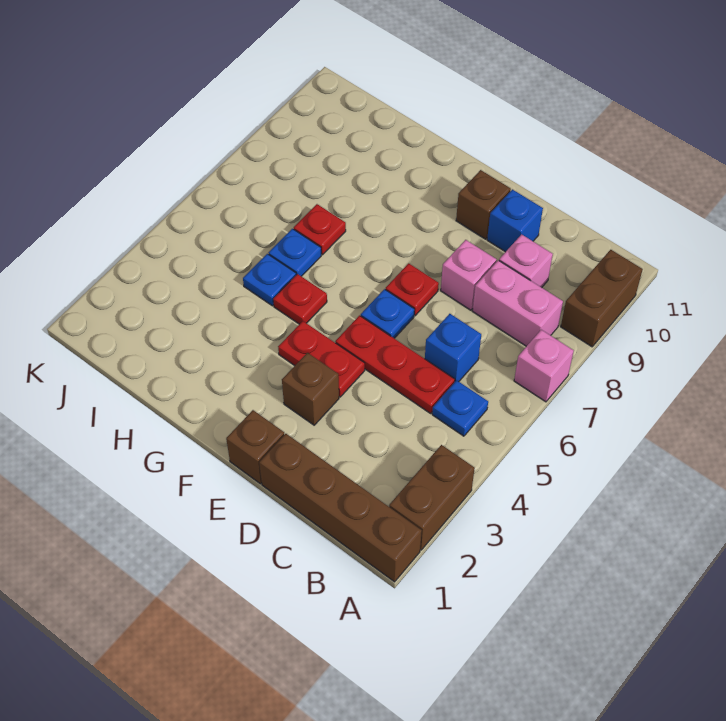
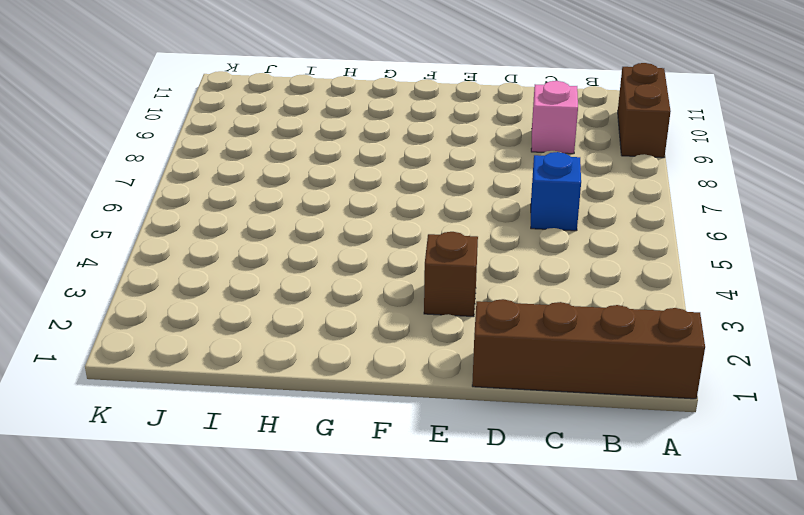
none -> brown 1x2 brick [389,445,475,550]
none -> pink 1x1 brick [514,330,574,402]
none -> blue 1x1 plate [432,380,488,436]

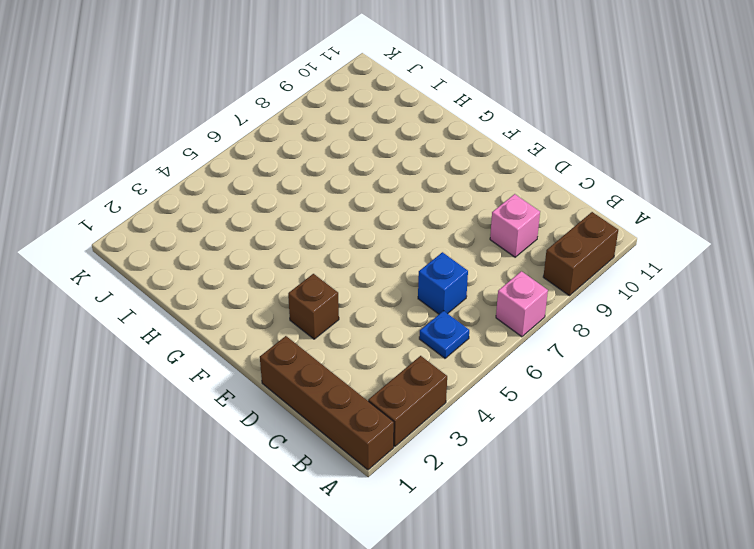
none -> pink 1x2 brick [473,260,563,346]
none -> red 1x3 plate [335,315,455,413]
none -> pink 1x1 brick [441,240,496,310]

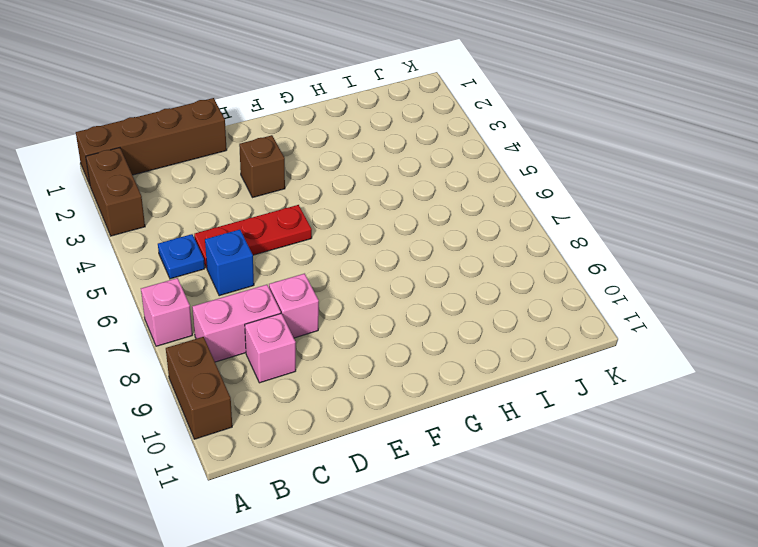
none -> blue 1x1 brick [487,189,543,252]
none -> brown 1x1 brick [226,410,284,484]
none -> red 1x2 plate [278,321,365,397]

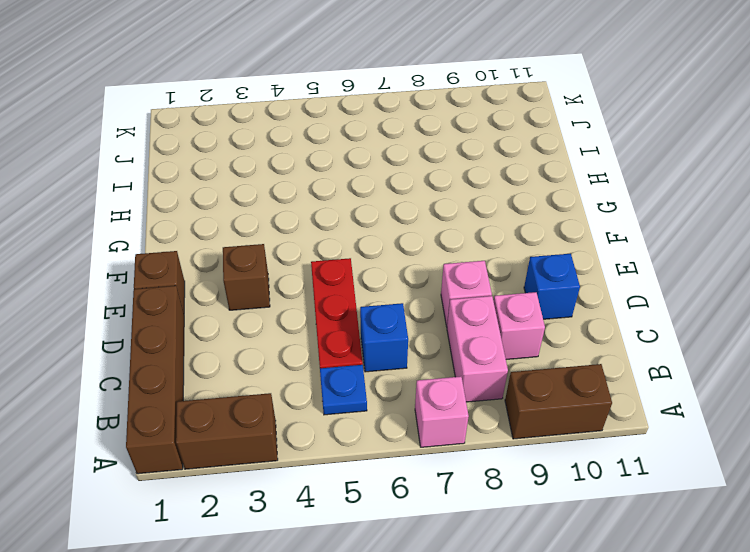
none -> red 1x2 plate [278,321,365,397]
none -> blue 1x1 plate [361,289,414,338]
none -> red 1x1 plate [385,263,439,316]

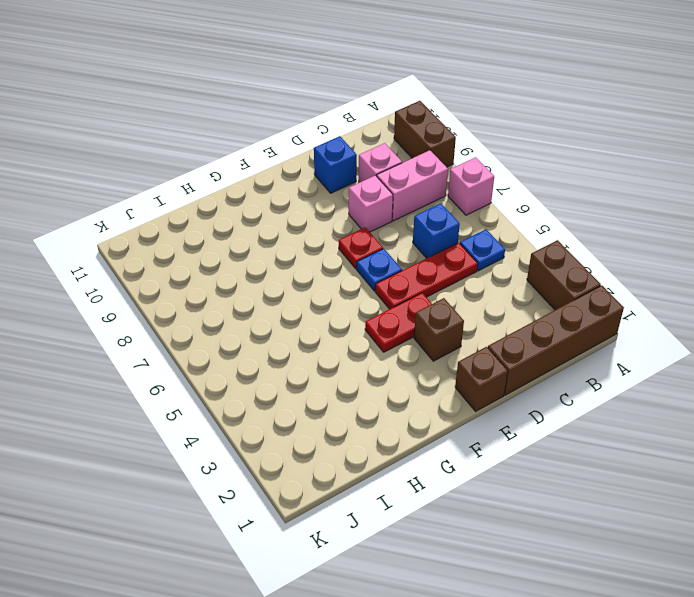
none -> brown 1x1 brick [456,170,511,239]
none -> red 1x1 plate [273,274,327,324]
none -> blue 1x1 plate [243,254,296,306]

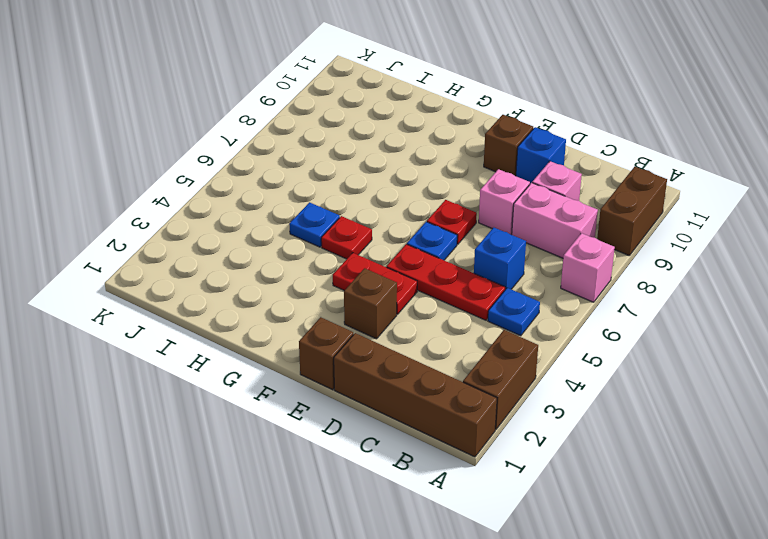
none -> blue 1x1 plate [269,229,321,276]
none -> red 1x1 plate [294,204,346,255]

